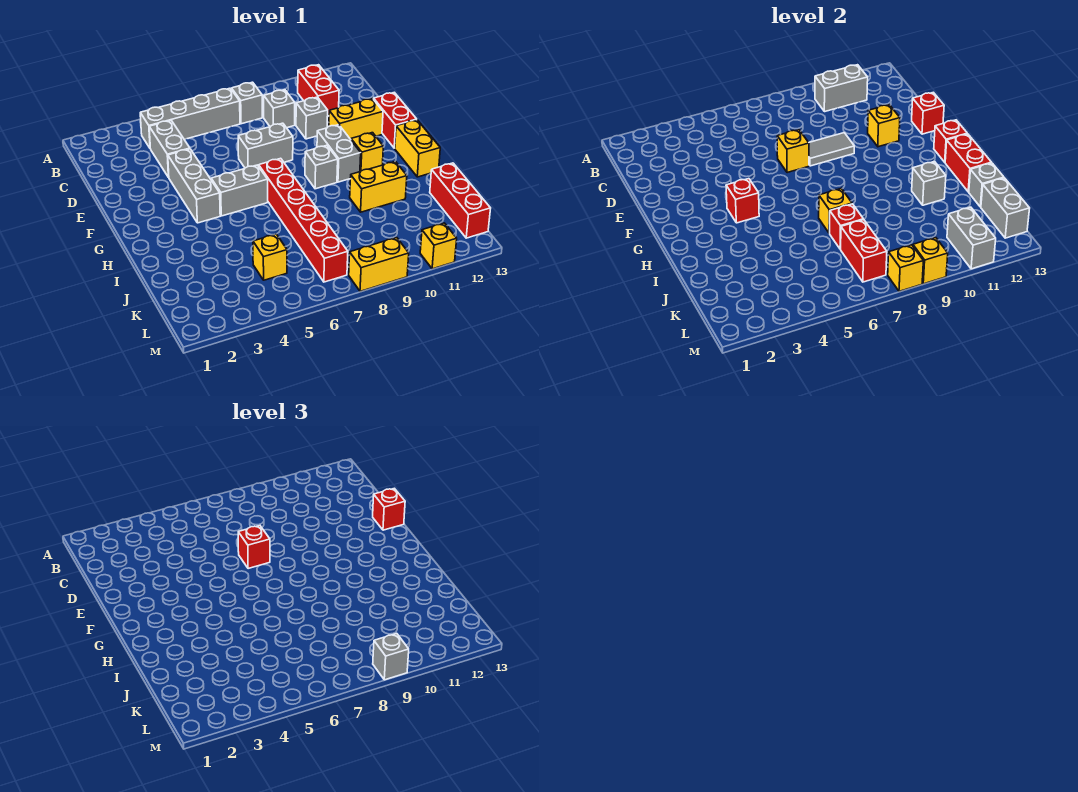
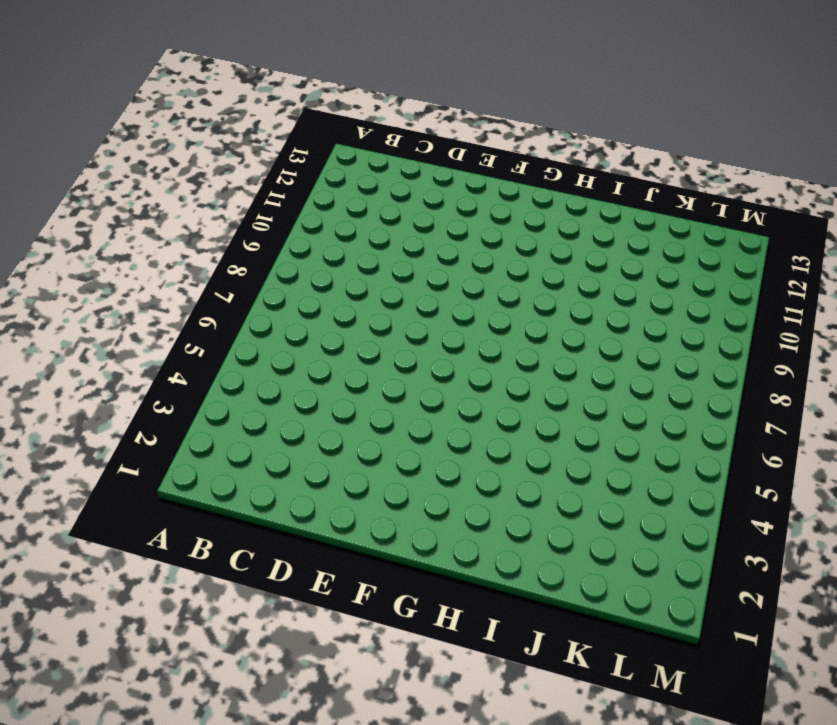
none -> grey 1x4 brick [140,88,240,148]
none -> grey 1x1 brick [232,82,262,124]
none -> red 1x2 brick [298,65,339,116]
none -> grey 1x2 brick [149,121,190,178]

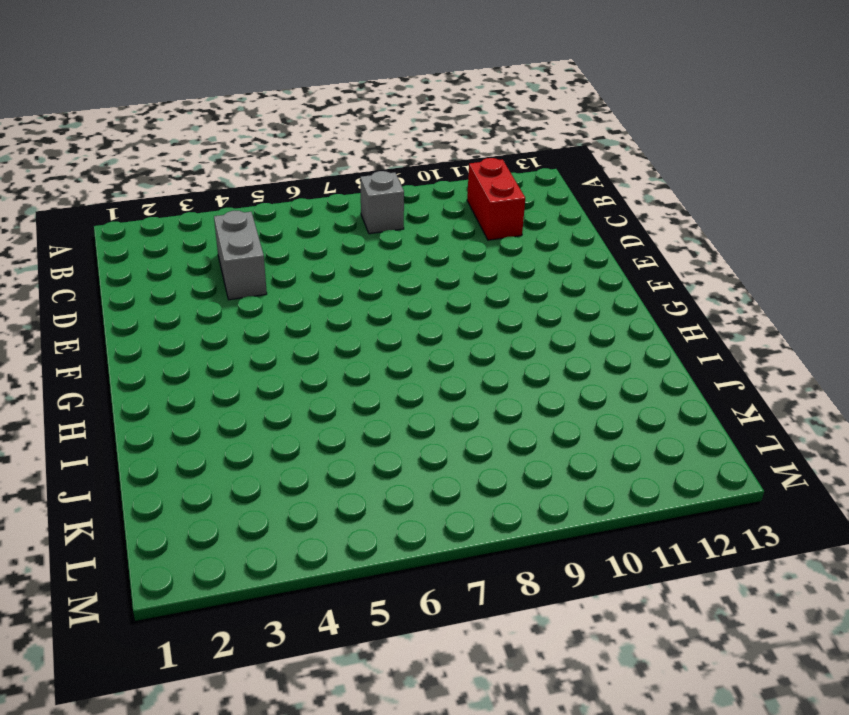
none -> grey 1x4 brick [140,88,240,148]
none -> grey 1x1 brick [264,90,295,128]
none -> grey 1x1 brick [296,97,328,139]
none -> grey 1x3 brick [168,149,220,223]

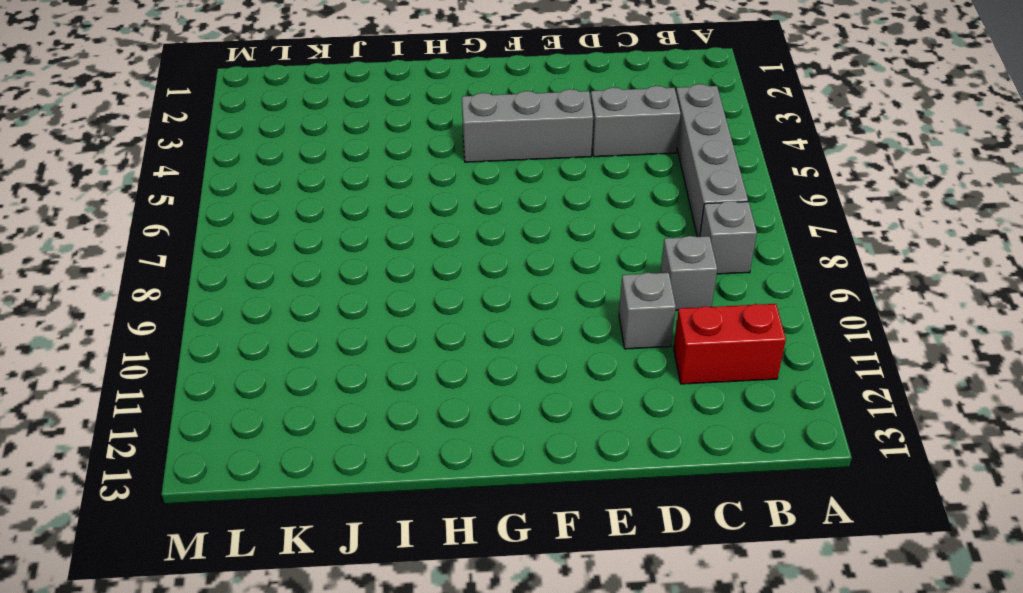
none -> grey 1x2 brick [238,123,293,168]
none -> yellow 1x2 brick [329,99,383,139]
none -> red 1x2 brick [374,92,417,148]
none -> grey 1x2 brick [317,125,361,182]

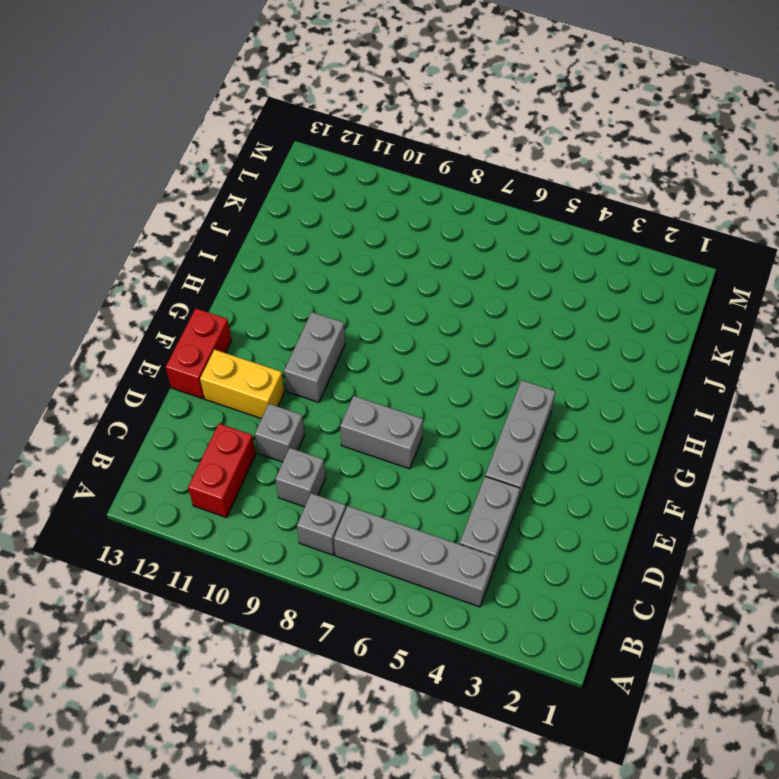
none -> grey 1x2 brick [211,165,268,216]
none -> red 1x6 brick [259,158,348,282]
none -> grey 1x1 brick [305,145,338,189]
none -> yellow 1x1 brick [351,133,383,172]

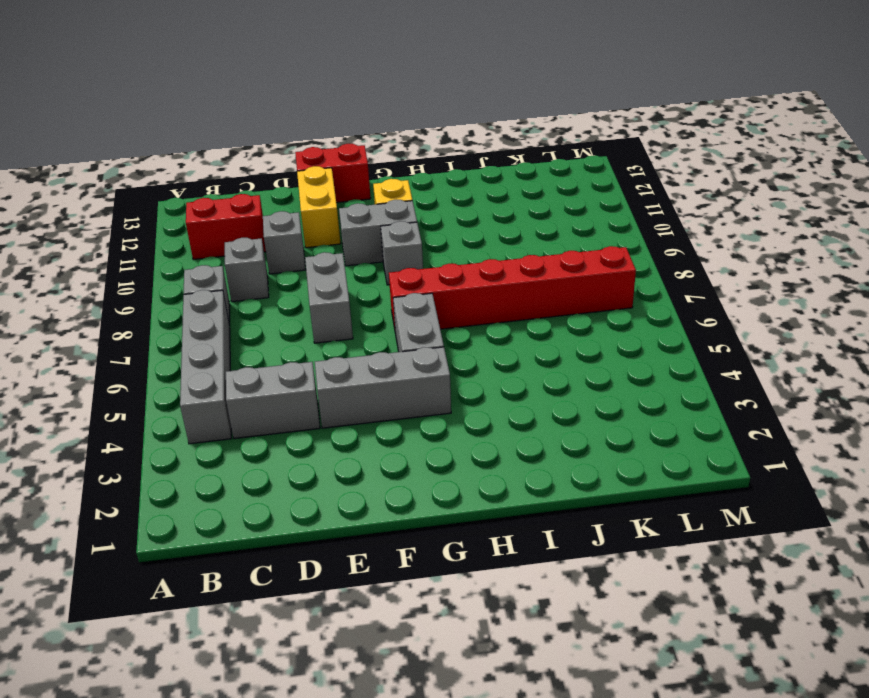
none -> yellow 1x2 brick [395,120,440,177]
none -> yellow 1x2 brick [350,161,407,212]
none -> red 1x3 brick [430,163,491,238]
none -> yellow 1x1 brick [253,234,287,280]

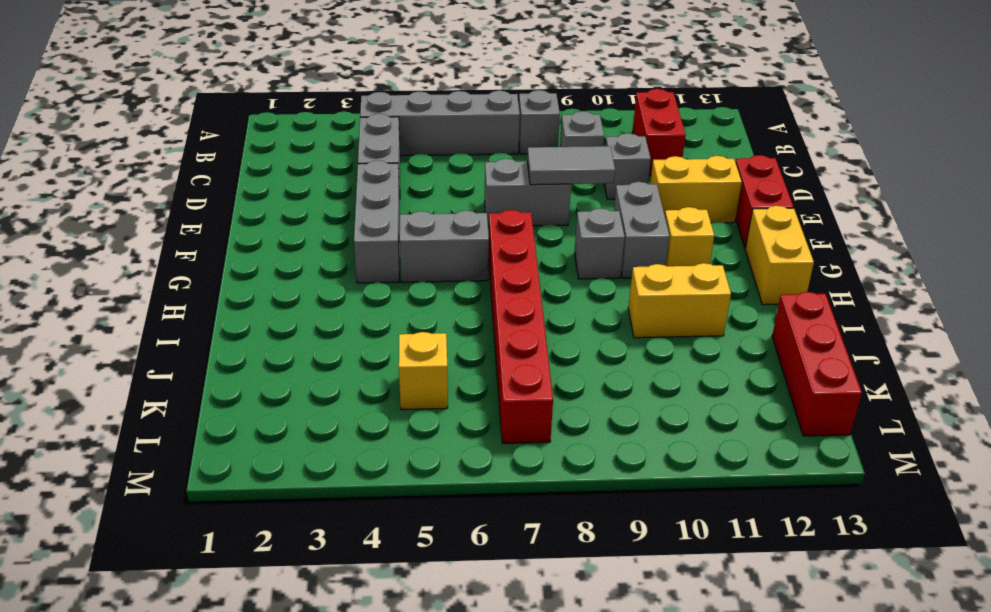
none -> yellow 1x2 brick [349,238,409,291]
none -> yellow 1x1 brick [420,223,457,269]
none -> grey 1x2 brick [815,65,868,112]
none -> yellow 1x1 brick [777,130,809,173]

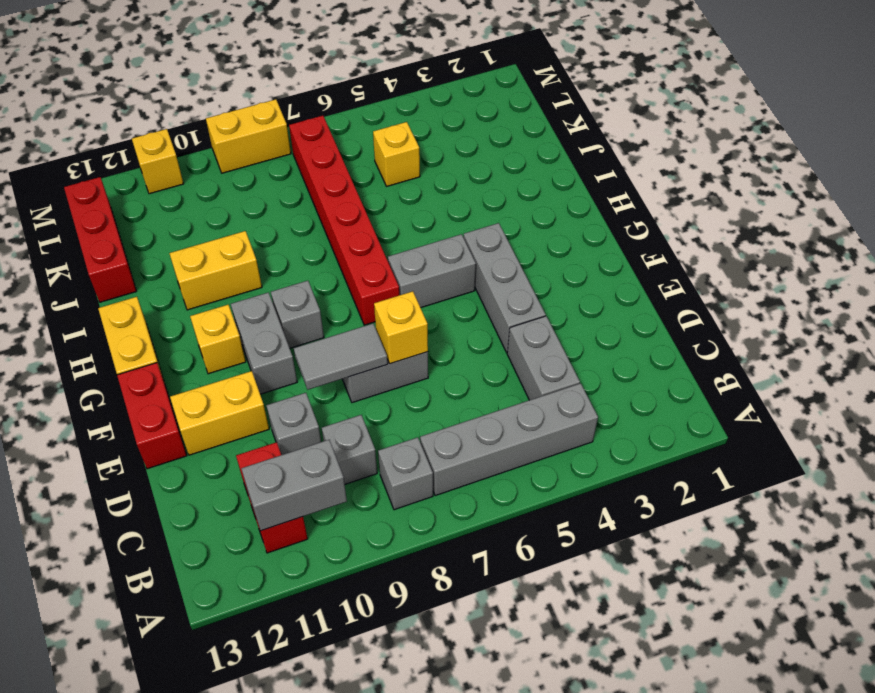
none -> yellow 1x1 brick [868,105,900,147]
none -> red 1x1 brick [912,92,944,134]
none -> red 1x1 brick [726,179,759,223]
none -> red 1x1 brick [934,120,967,162]

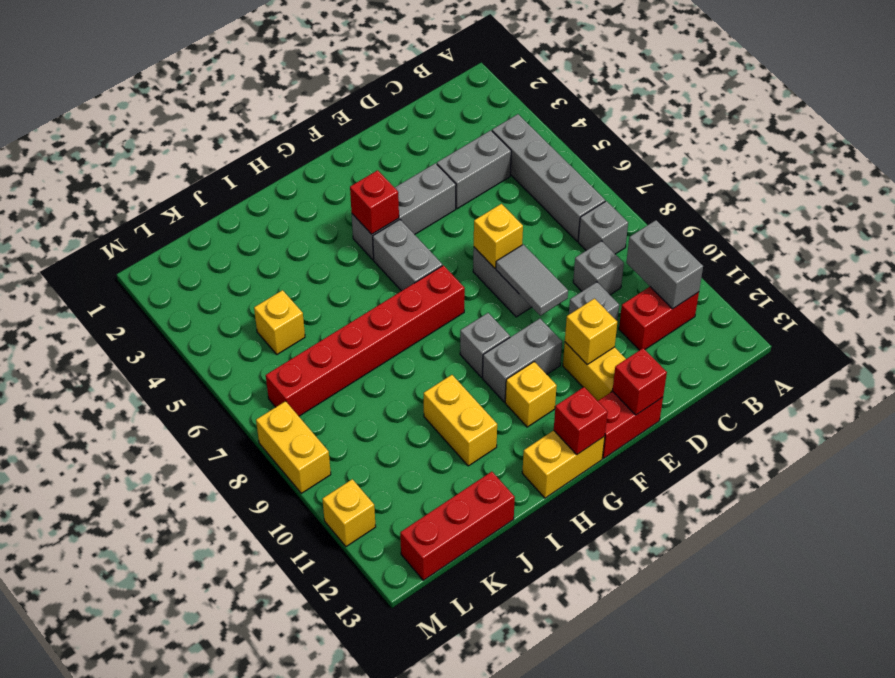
none -> red 1x2 brick [945,134,992,192]
none -> yellow 1x1 brick [819,188,852,233]
none -> grey 1x1 brick [912,161,946,205]
none -> red 1x1 brick [830,204,864,249]

